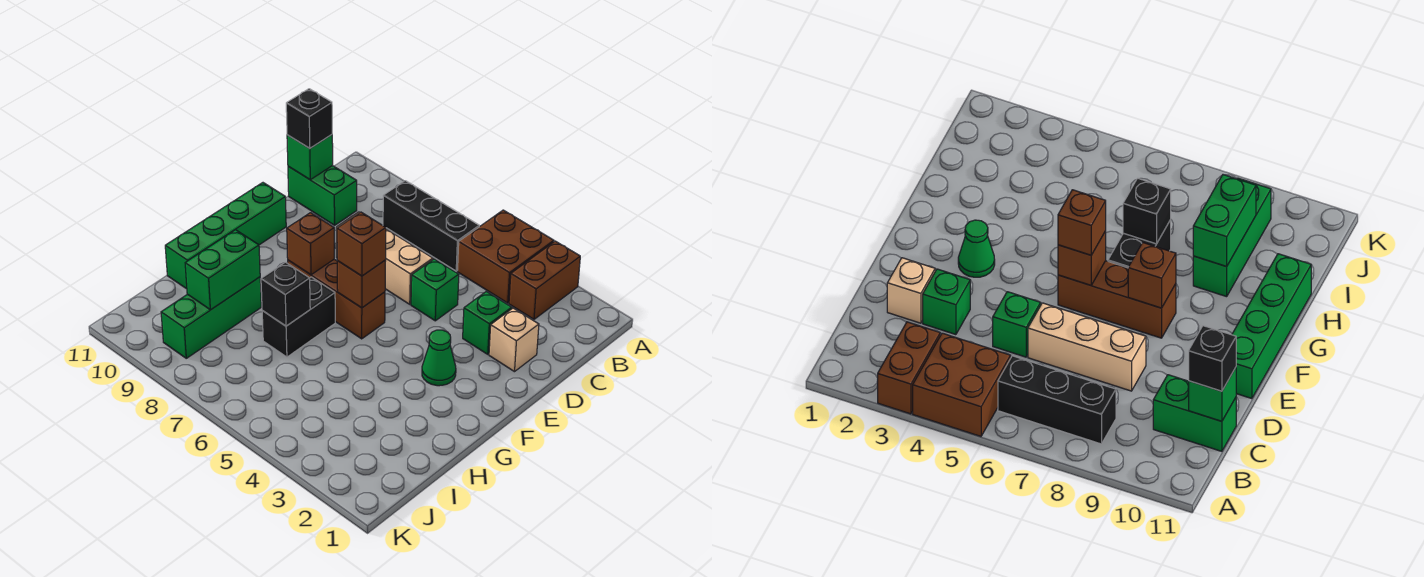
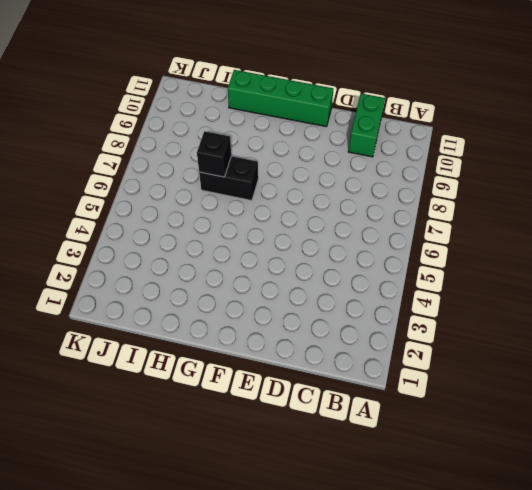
none -> brown 1x2 brick [509,241,580,319]
none -> brown 2x2 brick [457,210,554,303]
none -> black 1x3 brick [383,181,479,271]

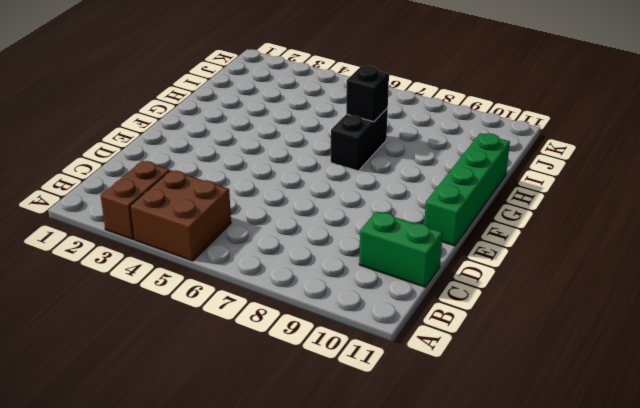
none -> black 1x3 brick [383,181,479,271]
none -> tan 1x1 brick [489,308,539,372]
none -> green 1x1 brick [463,291,512,354]

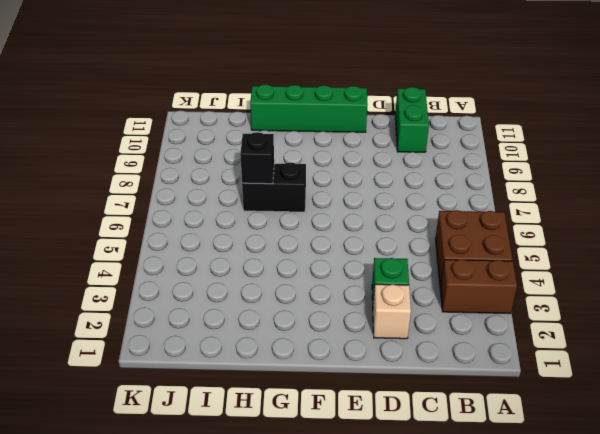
none -> black 1x3 brick [383,181,479,271]
none -> green 1x1 brick [411,259,459,321]
none -> tan 1x3 brick [336,212,433,304]

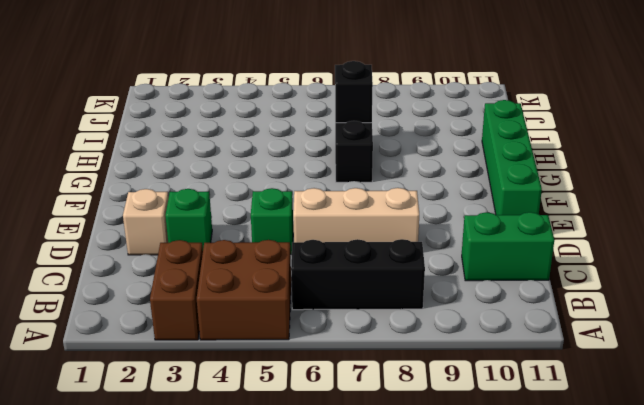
none -> green 1x1 cone [422,330,456,386]
none -> brown 1x3 brick [288,259,385,339]
none -> green 1x3 brick [161,277,261,358]

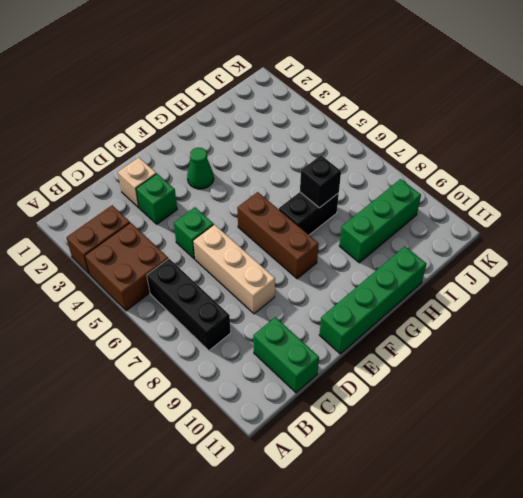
none -> green 1x1 brick [287,135,333,180]
none -> brown 1x1 brick [337,260,386,308]
none -> brown 1x1 brick [287,213,334,275]

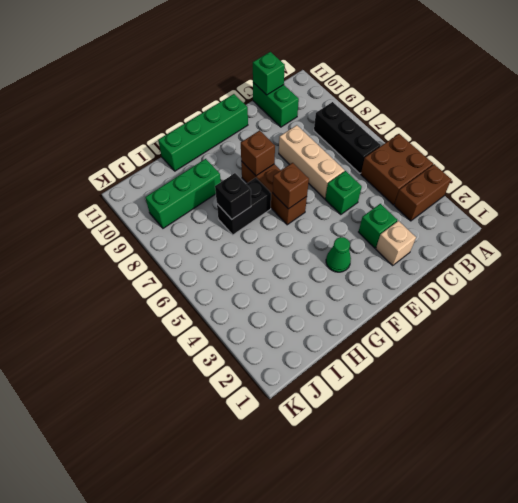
none -> green 1x2 brick [185,230,260,310]
none -> black 1x1 brick [286,89,332,148]
none -> brown 1x1 brick [337,212,386,276]

